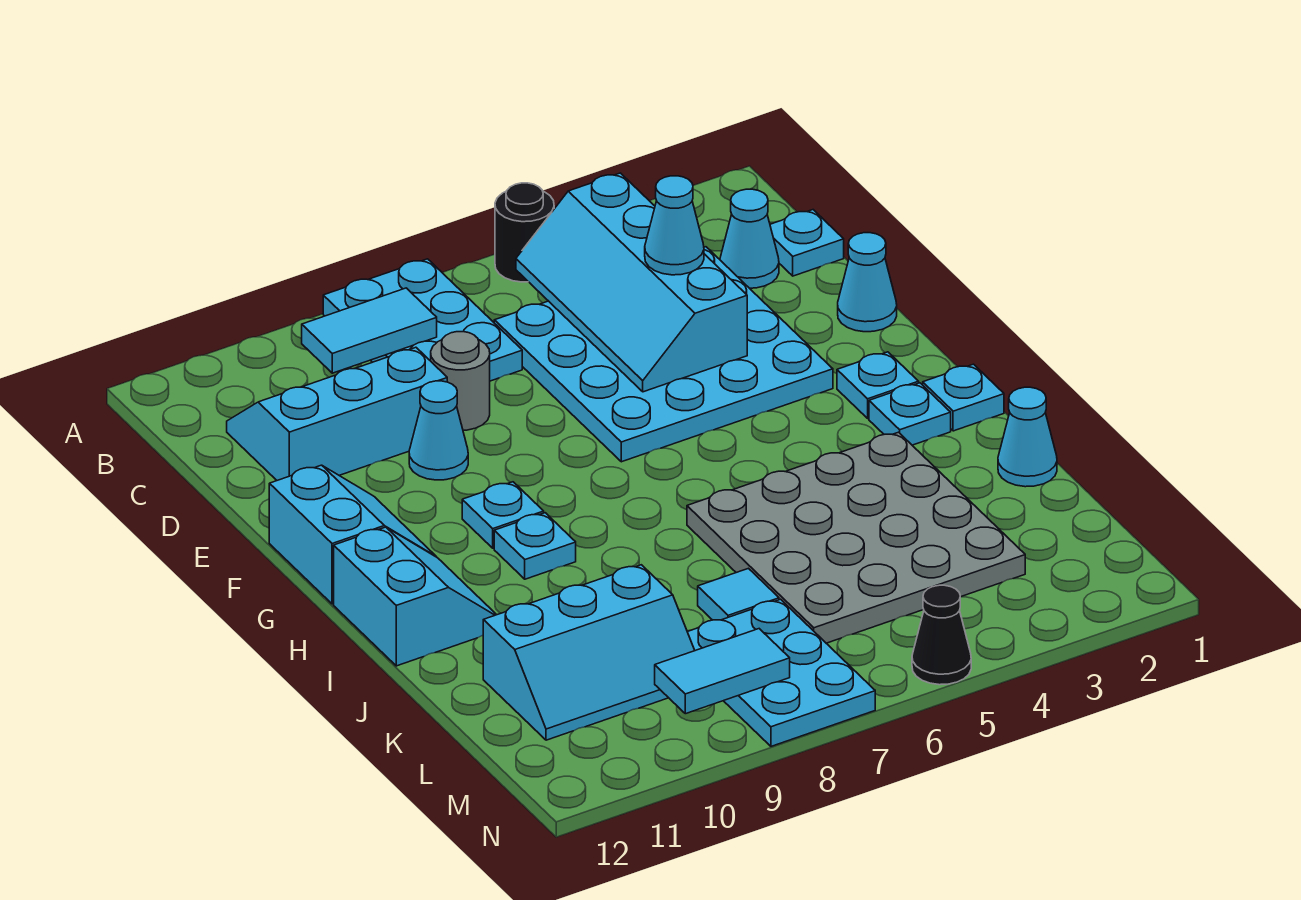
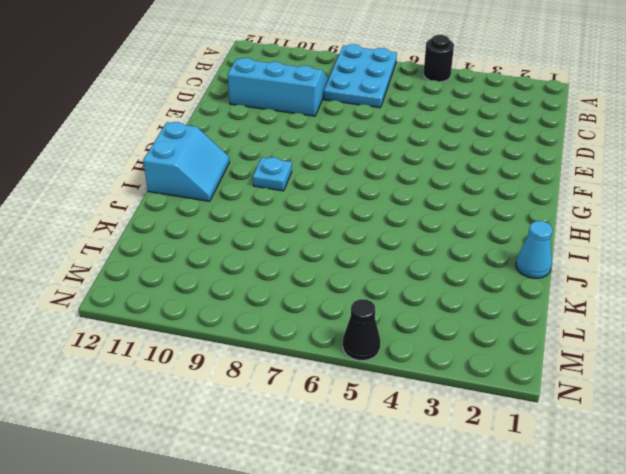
none -> cyan 1x1 plate [770,210,844,276]
none -> cyan 1x1 cone [720,189,779,288]
none -> cyan 4x4 plate [494,247,833,462]

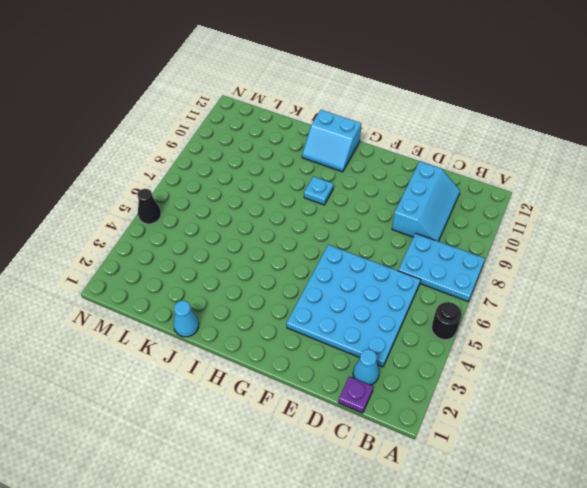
purple 1x1 plate [338,377,373,413] -> cyan 1x1 plate [770,210,844,276]
none -> grey 1x1 round brick [431,332,490,430]
none -> cyan 1x1 cone [838,233,897,332]
none -> cyan 1x1 cone [409,381,468,480]

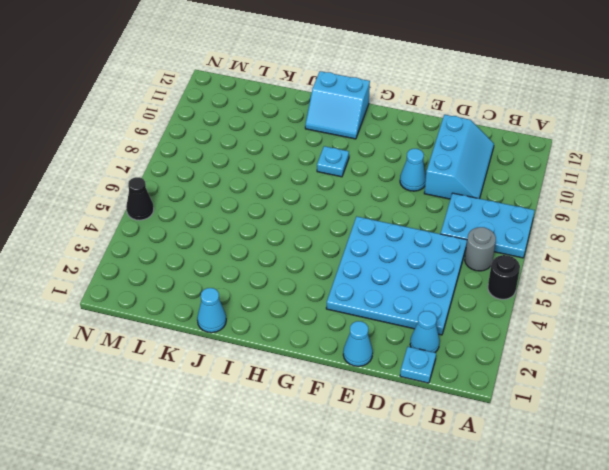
grey 1x1 round brick [465,227,496,271] -> grey 1x1 round brick moved to [431,332,490,430]
none -> cyan 2x2 slope [269,465,436,604]
none -> cyan 1x1 plate [837,352,919,418]
none -> cyan 1x1 plate [462,482,544,548]

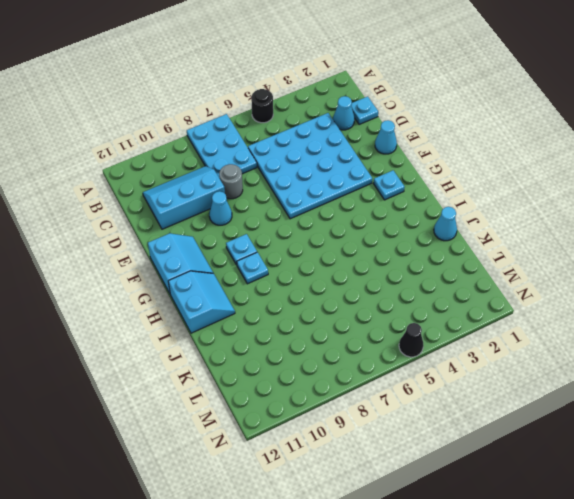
none -> cyan 1x1 plate [923,364,1004,431]
none -> cyan 1x1 plate [869,383,951,445]
none -> grey 4x4 plate [687,432,1025,643]

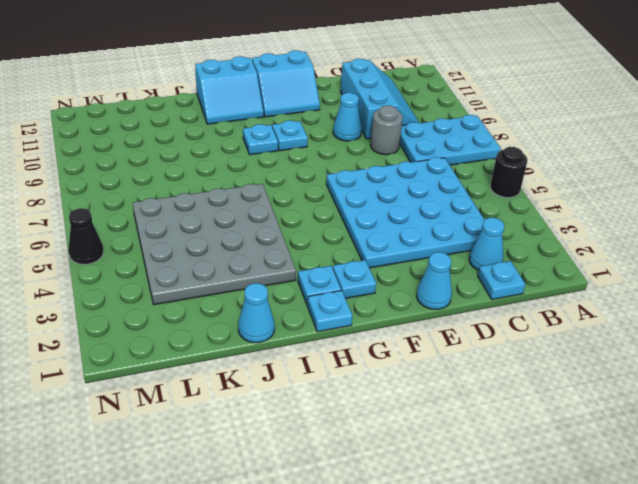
none -> cyan 1x1 tile [698,568,779,620]
none -> cyan 2x3 slope [483,565,695,740]
none -> cyan 2x3 plate [688,599,875,746]

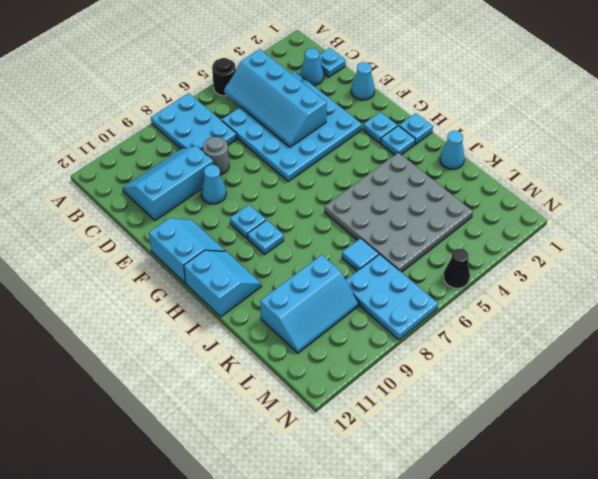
none -> cyan 1x2 tile [302,288,437,373]
none -> cyan 1x2 tile [655,629,790,714]
none -> cyan 1x1 cone [645,176,704,275]

